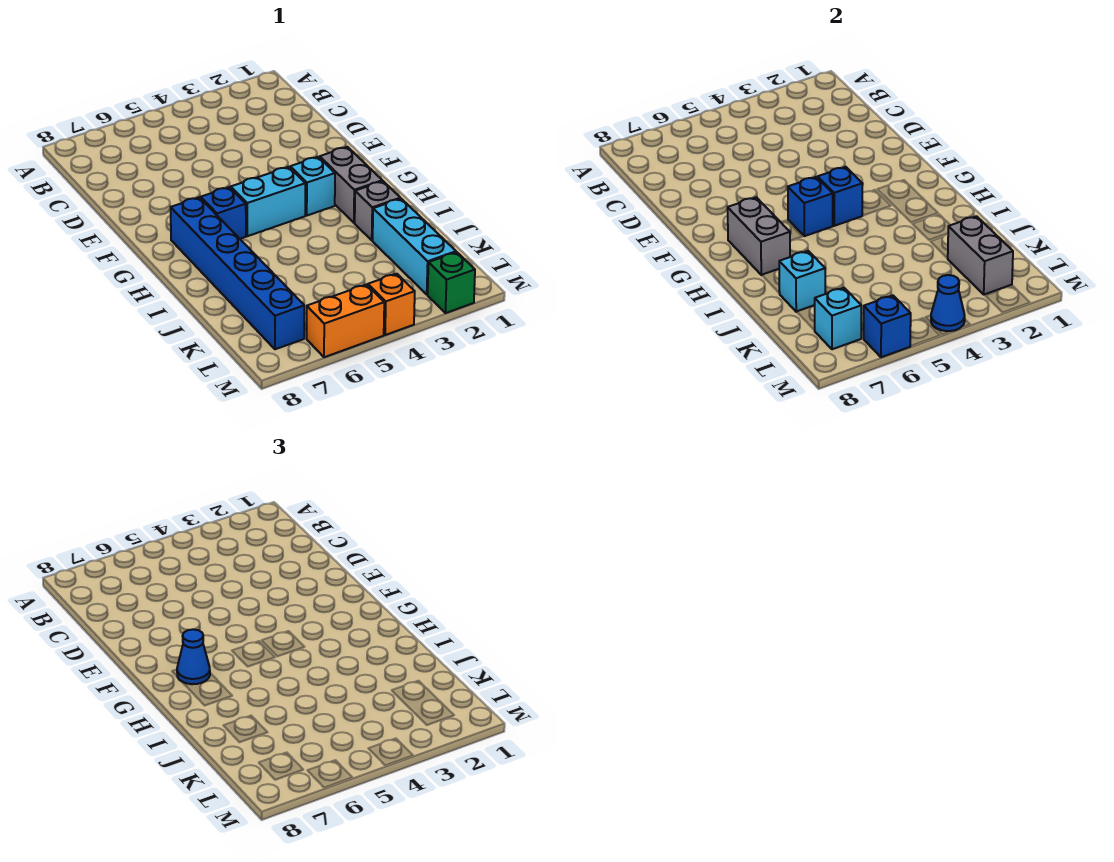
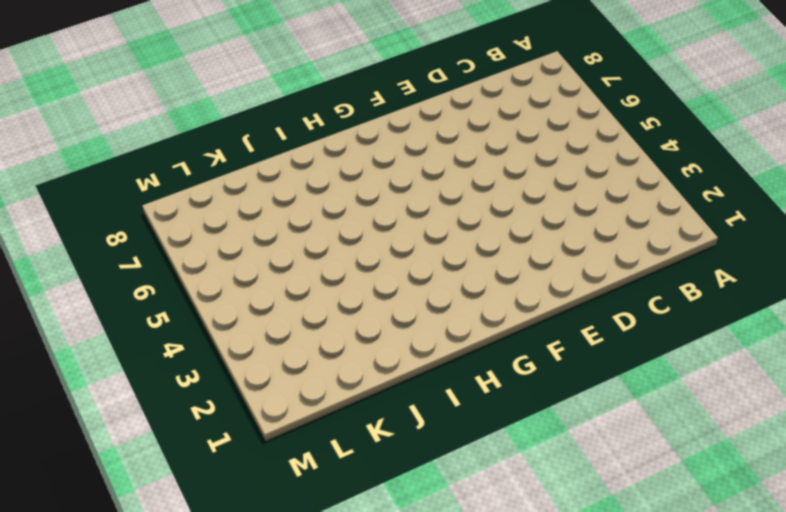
none -> grey 1x2 brick [320,147,382,223]
none -> cyan 1x1 brick [290,157,335,215]
none -> cyan 1x2 brick [231,167,306,236]

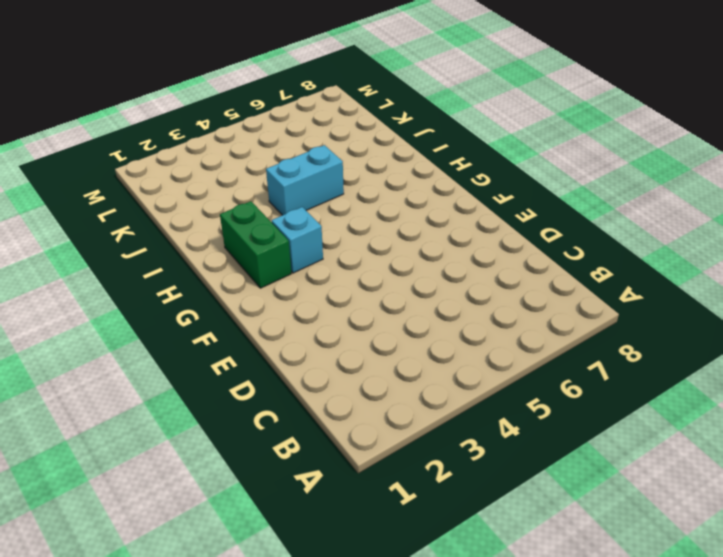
green 1x2 brick [220,201,292,288] -> grey 1x2 brick [320,147,382,223]
cyan 1x2 brick [266,145,344,215] -> cyan 1x2 brick moved to [231,167,306,236]
none -> blue 1x1 brick [201,187,246,239]
none -> blue 1x6 brick [171,197,304,349]
none -> grey 1x1 brick [355,181,400,240]

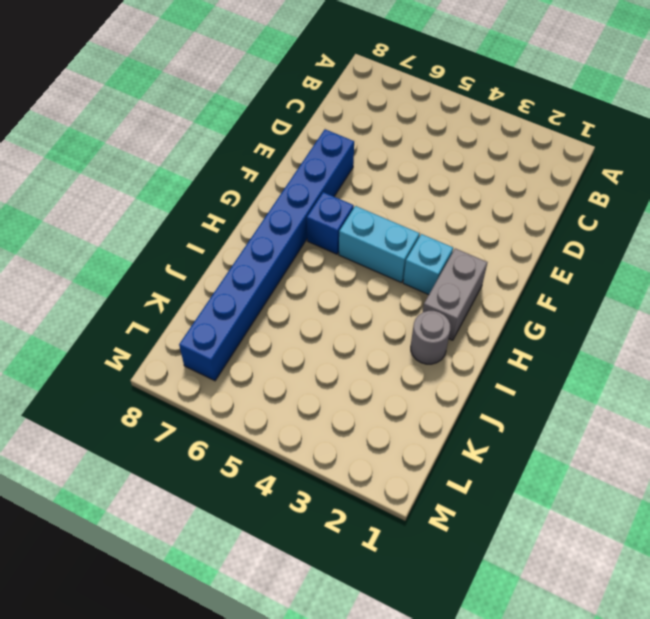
blue 1x8 brick [179,129,354,381] -> blue 1x6 brick [171,197,304,349]
grey 1x1 round brick [411,311,450,364] -> grey 1x1 brick [355,181,400,240]
none -> cyan 1x3 brick [373,199,456,295]
none -> green 1x1 brick [428,252,475,313]
none -> orange 1x1 brick [368,274,415,335]

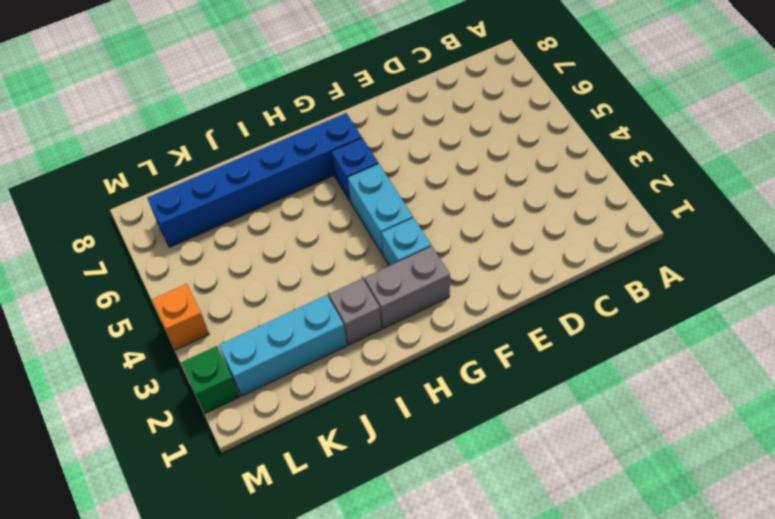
none -> orange 1x2 brick [307,284,384,357]
none -> blue 1x1 brick [818,167,863,226]
none -> blue 1x1 brick [788,177,833,236]

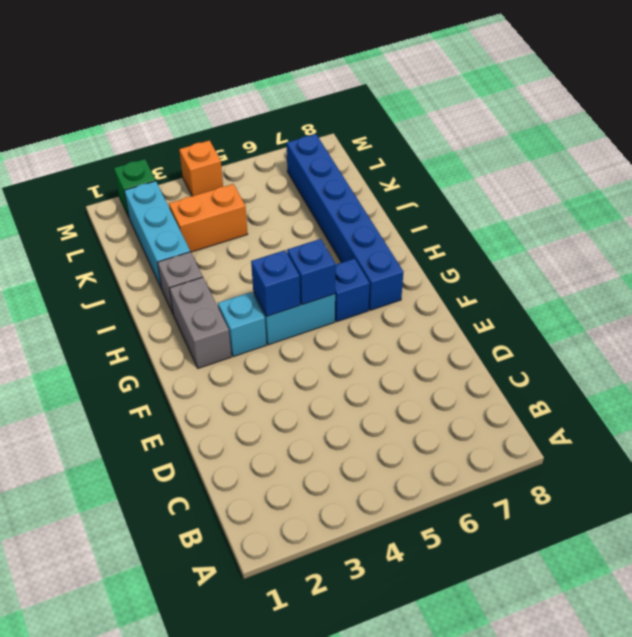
orange 1x2 brick [169,184,248,252] -> orange 1x2 brick moved to [307,284,384,357]
none -> grey 1x2 brick [728,197,790,275]
none -> cyan 1x1 brick [779,251,825,312]
none -> grey 1x2 brick [948,216,1013,295]

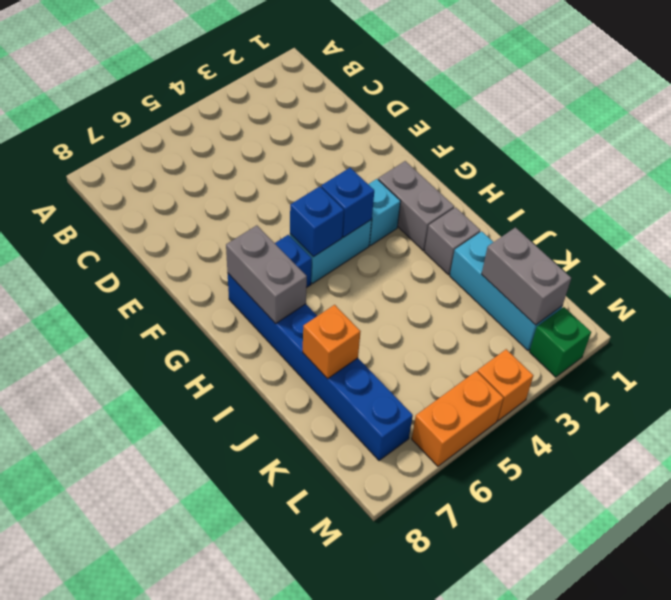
orange 1x1 brick [303,305,361,379] -> cyan 1x1 brick [779,251,825,312]
none -> cyan 1x1 brick [815,288,861,349]
none -> blue 1x1 cone [931,275,965,331]
none -> blue 1x1 brick [864,295,911,357]

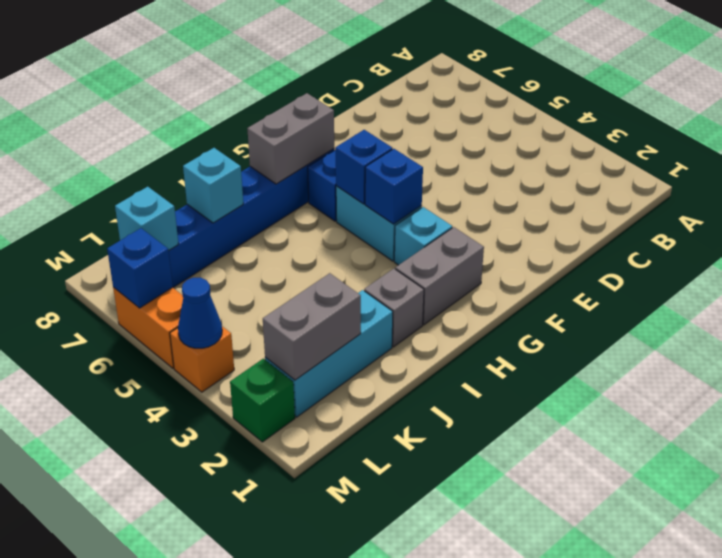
none -> blue 1x1 cone [177,629,210,684]

